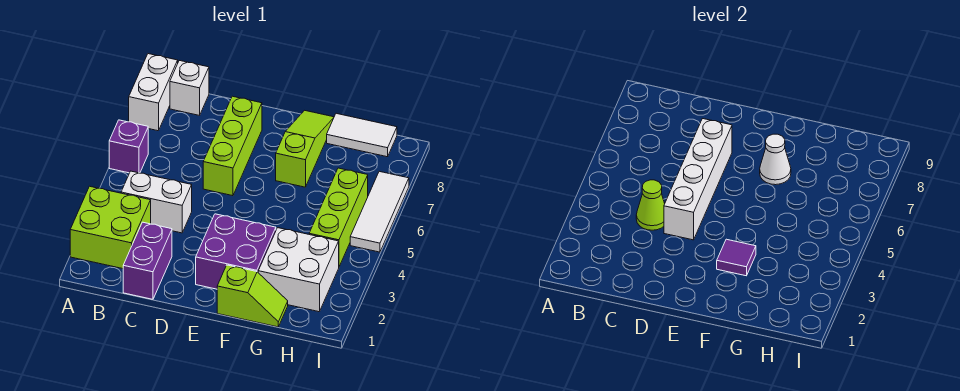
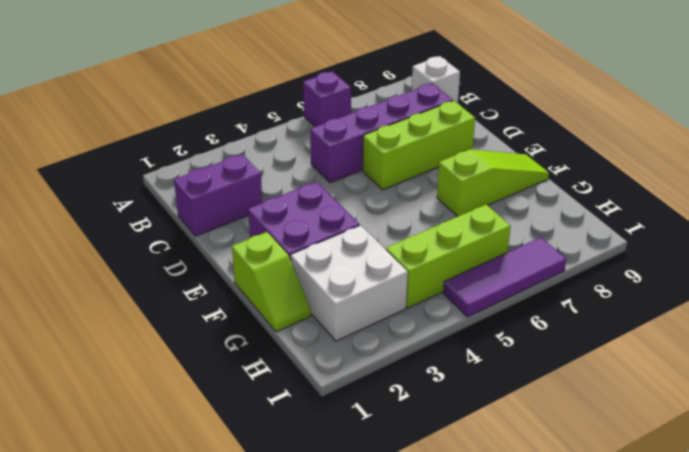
purple 1x4 brick [310,83,453,183] -> none
purple 1x3 tile [443,237,566,317] -> white 1x3 tile [350,171,409,252]
none -> lime 2x2 brick [70,186,151,269]
none -> white 1x2 brick [129,54,178,131]
none -> white 1x2 brick [121,171,192,233]

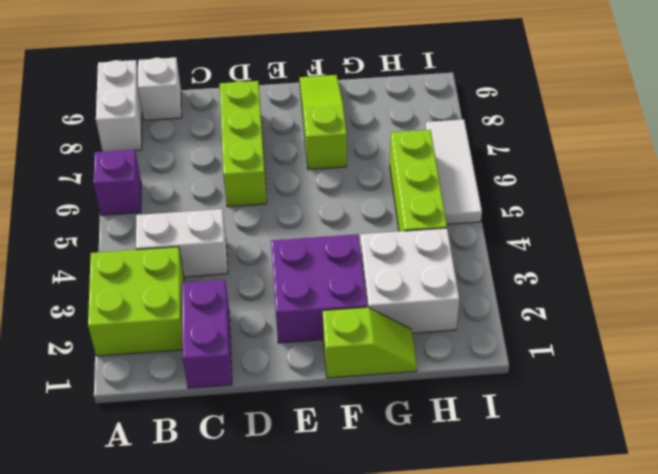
none -> white 1x2 tile [327,113,397,157]
none -> lime 1x1 cone [636,180,665,230]
none -> white 1x4 brick [664,119,732,240]

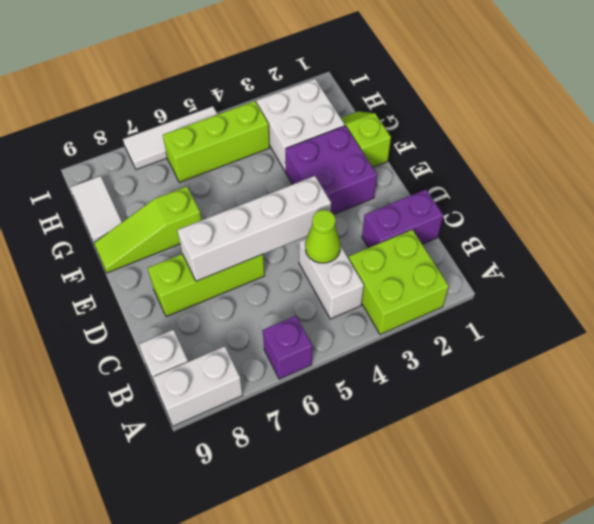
none -> purple 1x1 tile [717,239,756,276]
none -> white 1x1 cone [760,134,791,185]

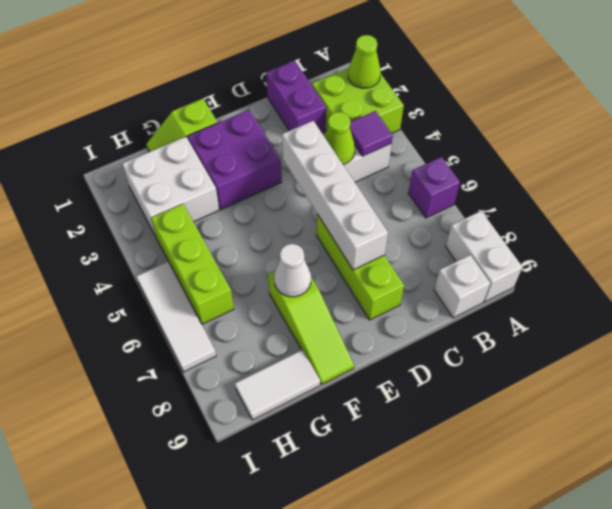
lime 1x1 cone [348,35,381,88] -> none
purple 1x1 tile [350,111,393,156] -> purple 1x1 tile moved to [717,239,756,276]

